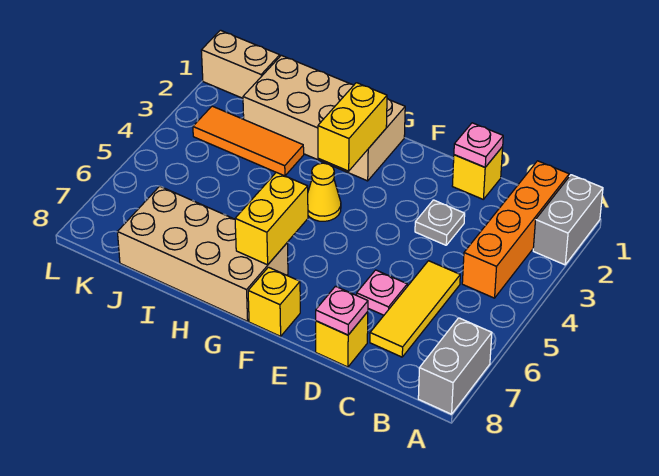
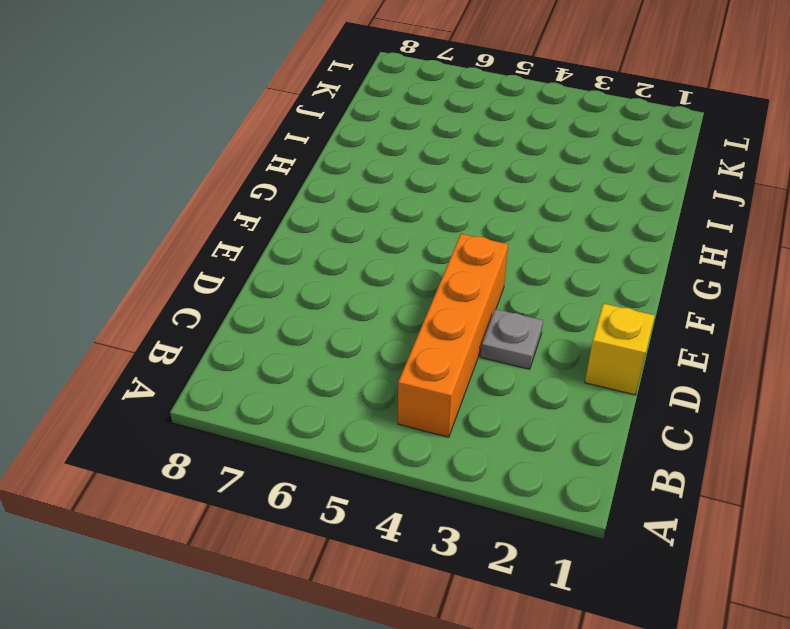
orange 1x4 brick [398,234,508,437] -> orange 1x4 brick turned to [462,161,569,298]
none -> grey 1x2 brick [533,175,603,265]
none -> grey 1x2 brick [418,318,492,414]
none -> yellow 1x3 tile [370,261,460,357]

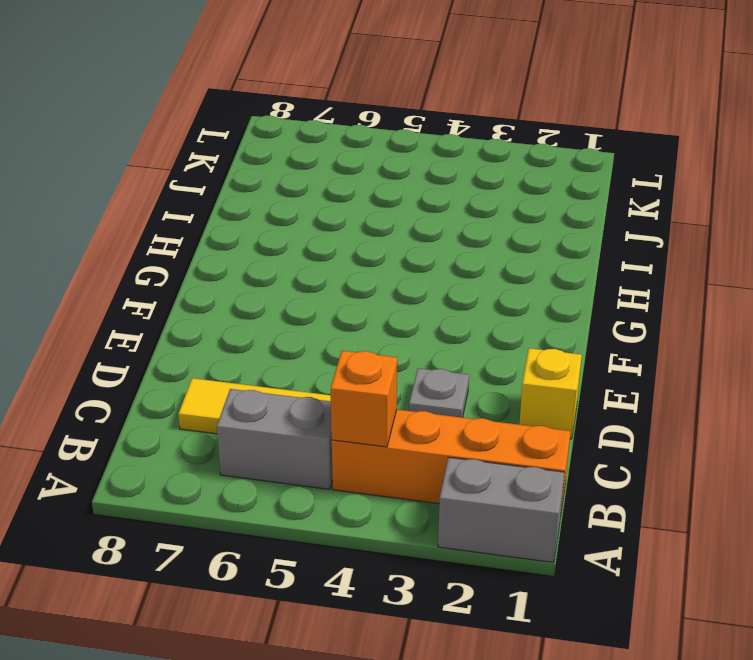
orange 1x1 brick [331,351,397,447] -> none
grey 1x2 brick [217,389,333,489] -> grey 1x2 brick moved to [418,318,492,414]
none -> pink 1x1 plate [357,270,407,315]
none -> yellow 1x1 brick [316,312,368,367]
none -> yellow 1x1 brick [248,267,300,336]

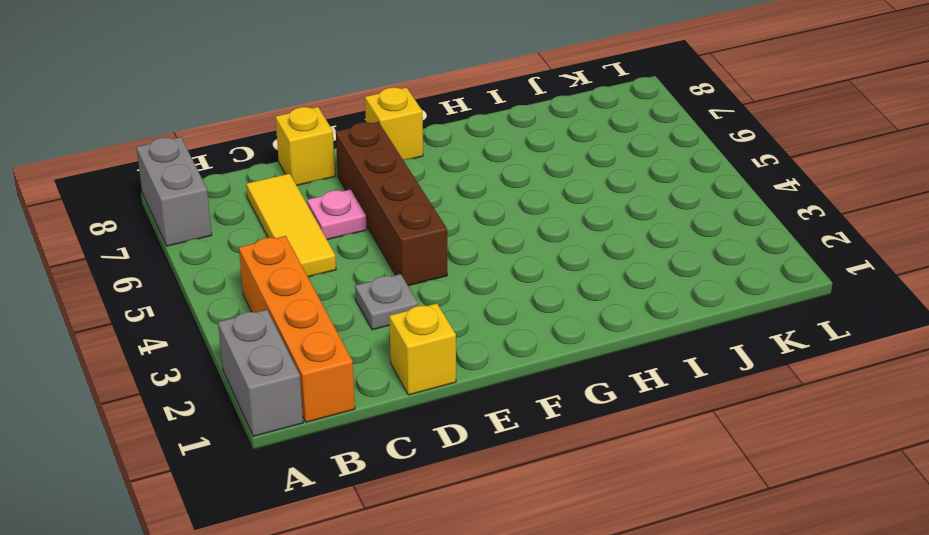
brown 1x4 brick [336,122,447,286] -> none
none -> tan 2x4 brick [243,55,405,181]
none -> yellow 1x1 cone [308,163,341,221]
none -> tan 2x4 brick [118,186,288,321]

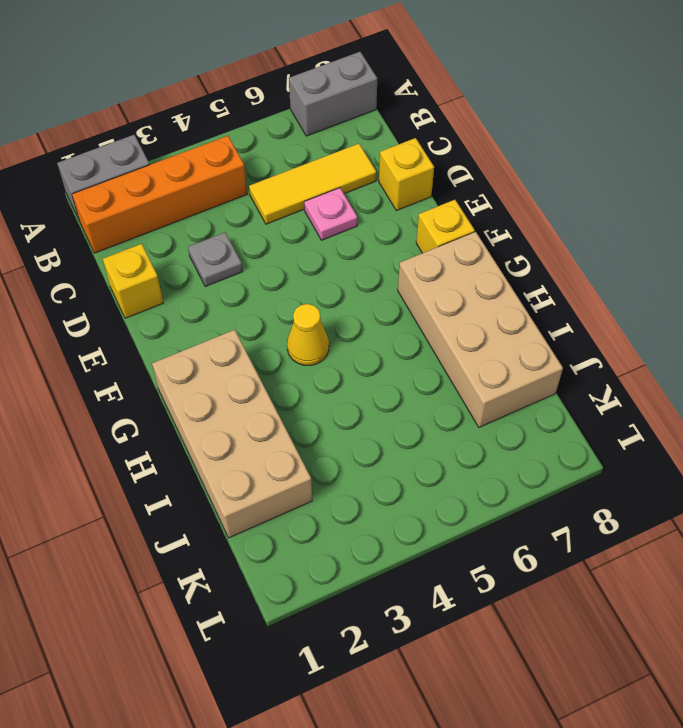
none -> orange 1x3 tile [193,106,304,176]
none -> tan 1x2 brick [201,30,280,98]
none -> pink 1x1 plate [454,123,503,167]

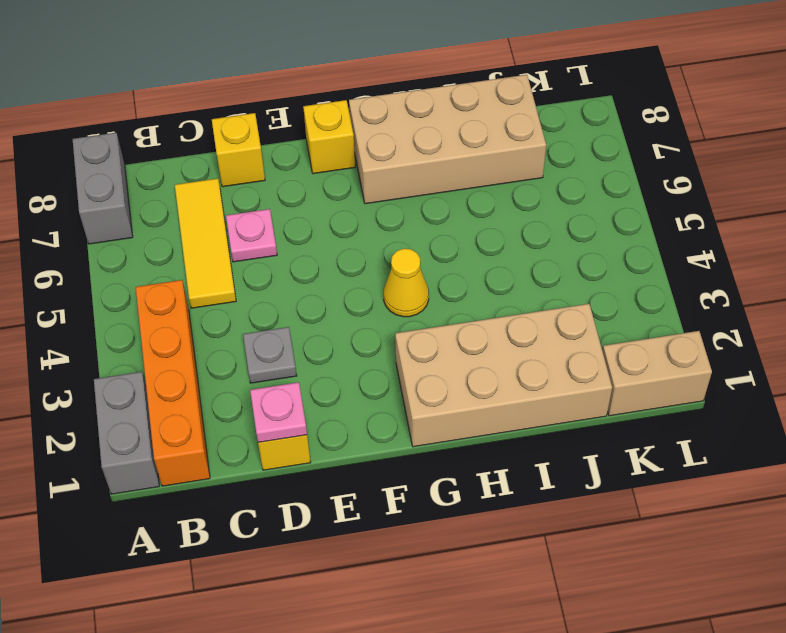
none -> orange 1x3 tile [193,106,304,176]
none -> pink 1x1 plate [316,286,368,335]
none -> yellow 1x2 brick [318,83,387,171]

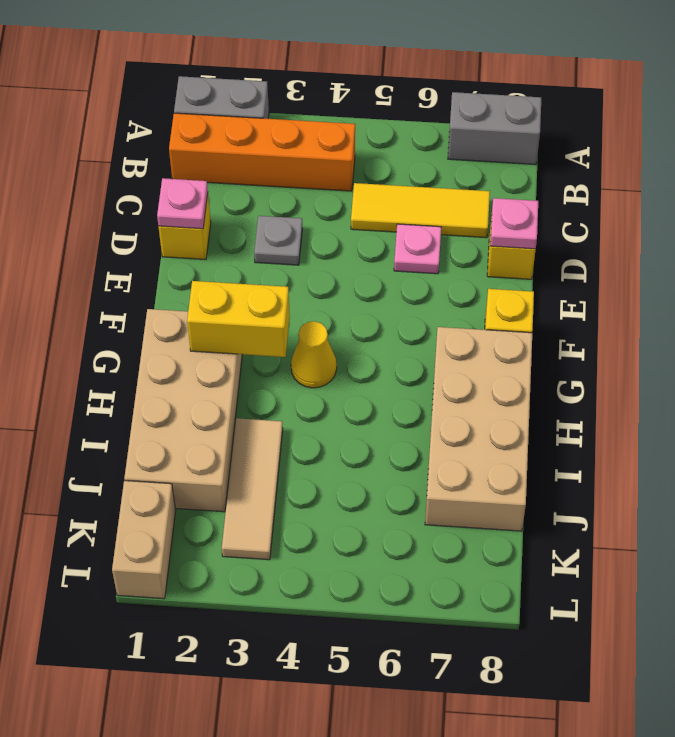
tan 1x3 tile [222,418,283,560] -> orange 1x3 tile [193,106,304,176]
none -> yellow 1x2 brick [235,172,308,265]

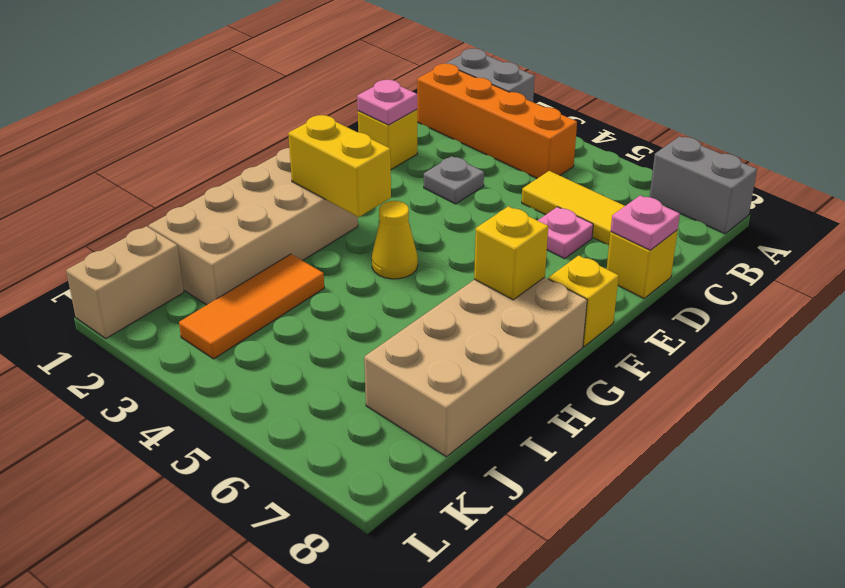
yellow 1x1 brick [474,206,548,300] -> yellow 1x2 brick [235,172,308,265]

